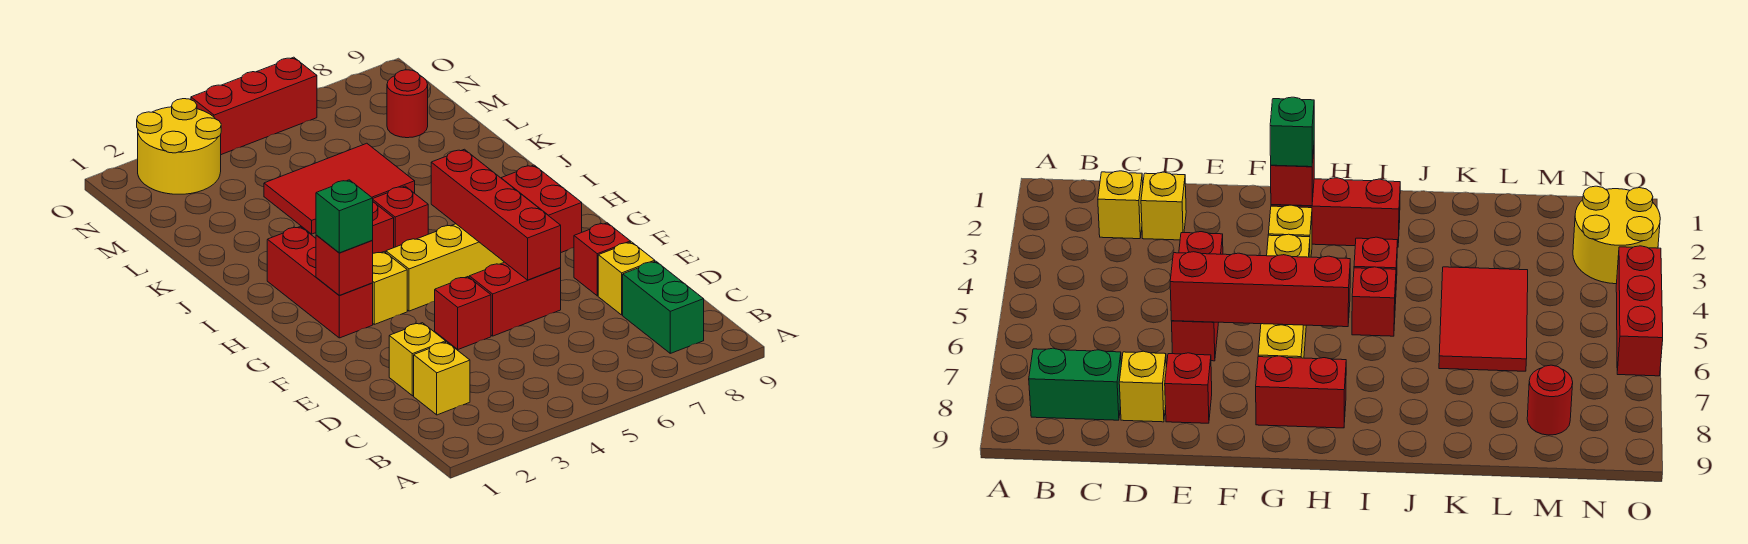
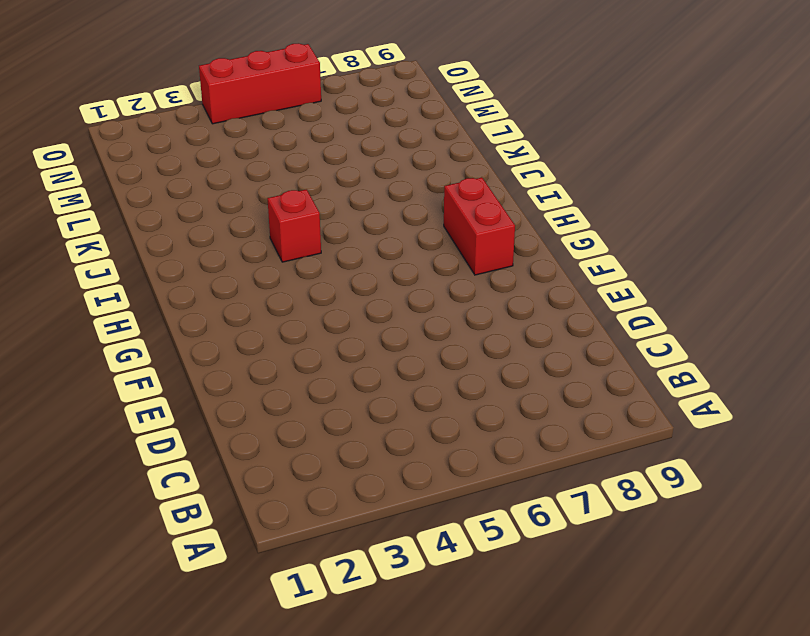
none -> green 1x2 brick [623,261,704,353]
none -> yellow 1x1 brick [414,342,470,415]
none -> yellow 1x1 brick [389,323,446,396]

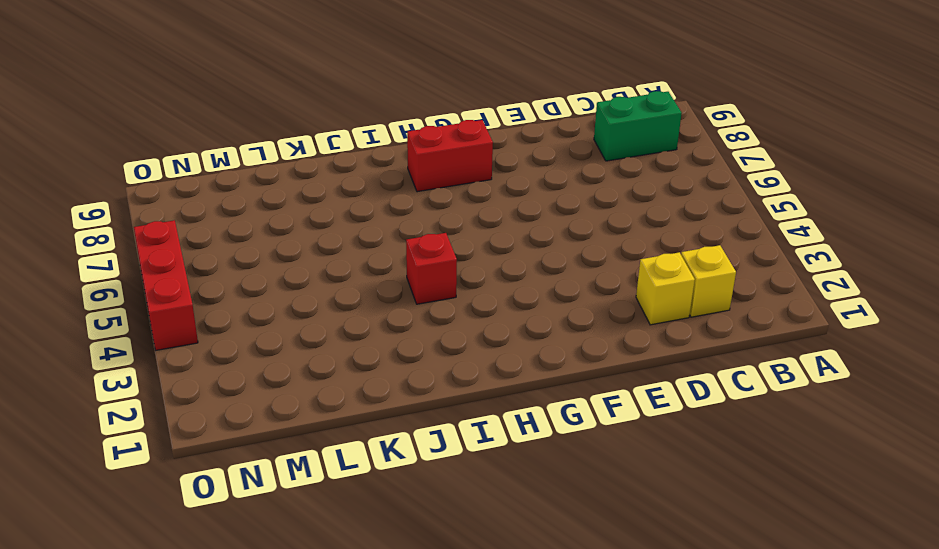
none -> yellow 1x1 brick [598,242,655,315]
none -> red 1x1 brick [435,277,491,349]
none -> red 1x2 brick [469,262,561,336]

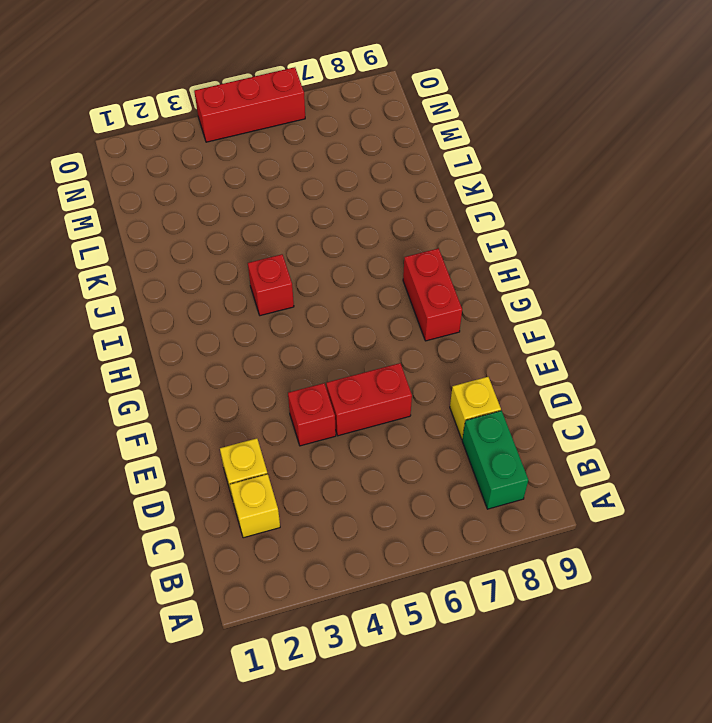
none -> red 1x1 brick [574,223,630,296]
none -> red 1x3 brick [267,227,373,338]
none -> yellow 1x1 brick [373,252,407,324]

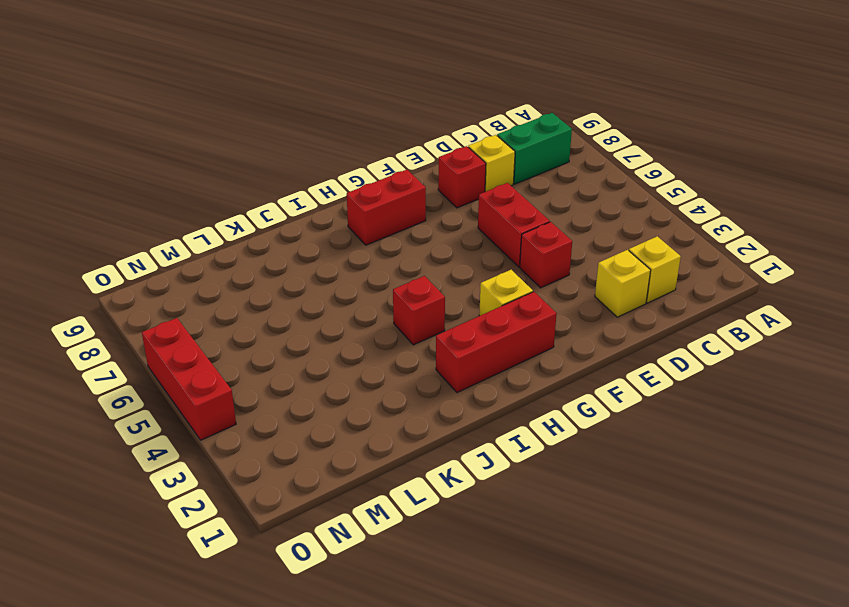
none -> yellow 1x4 brick [386,224,504,311]
none -> red 1x1 brick [373,186,428,247]
none -> red 2x3 tile [264,143,415,234]

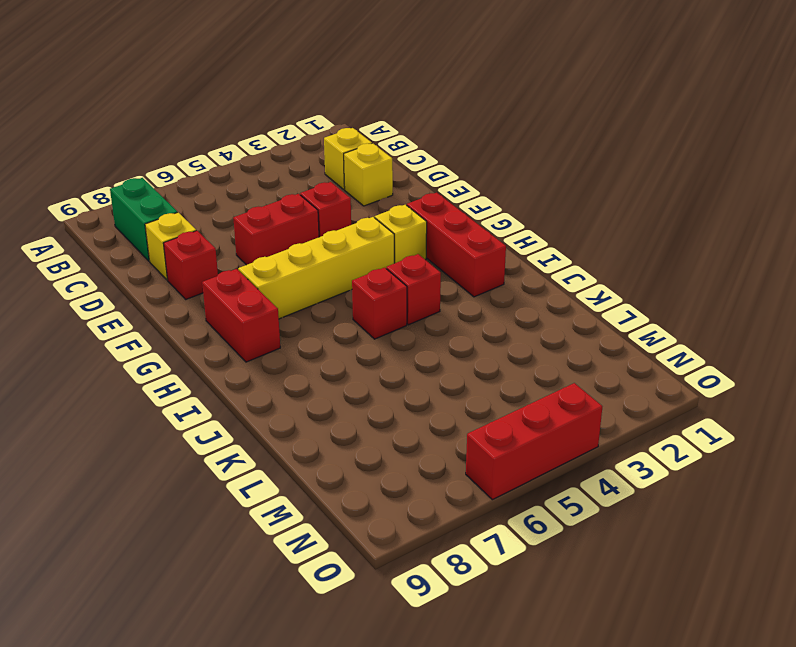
none -> red 2x3 tile [264,143,415,234]
none -> red 1x1 round brick [387,70,428,138]
none -> yellow 2x2 round brick [137,99,221,194]

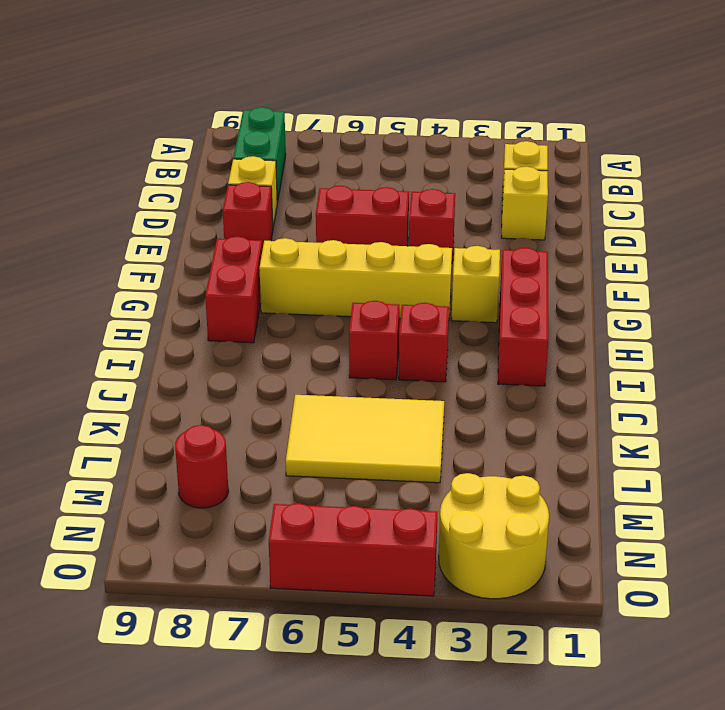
yellow 2x3 tile [286,395,444,483] -> red 2x3 tile [264,143,415,234]
none -> red 1x4 brick [431,149,561,280]
none -> red 1x1 brick [316,235,373,295]
none -> green 1x1 brick [316,180,373,253]

